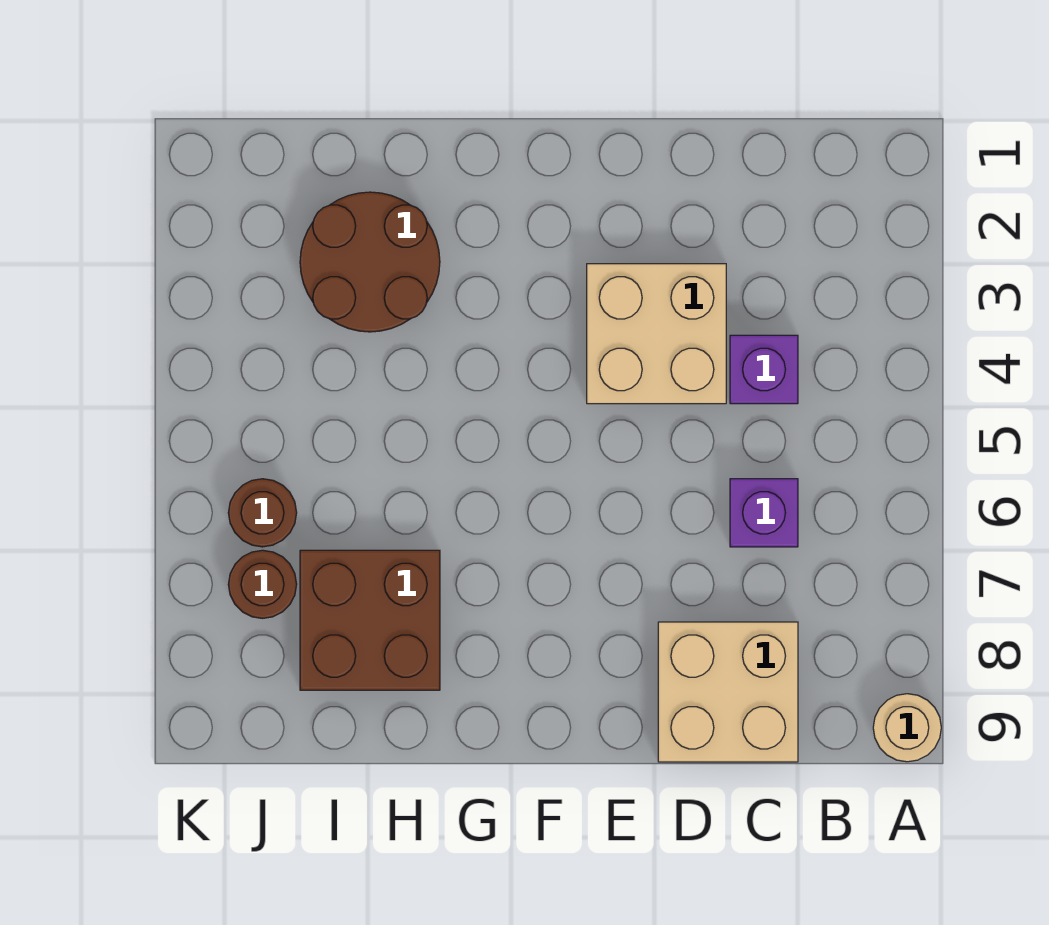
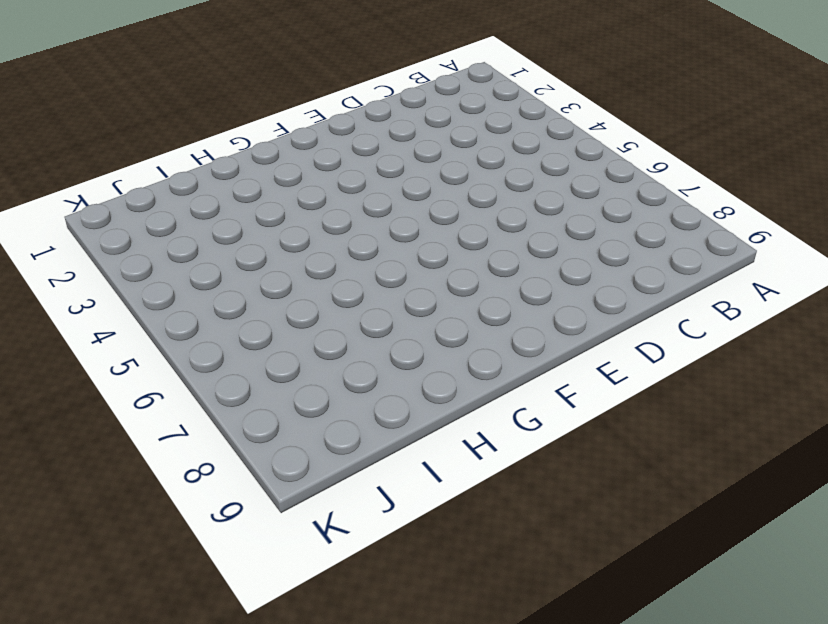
none -> tan 1x1 round brick [873,694,941,762]
none -> purple 1x1 brick [730,335,798,404]

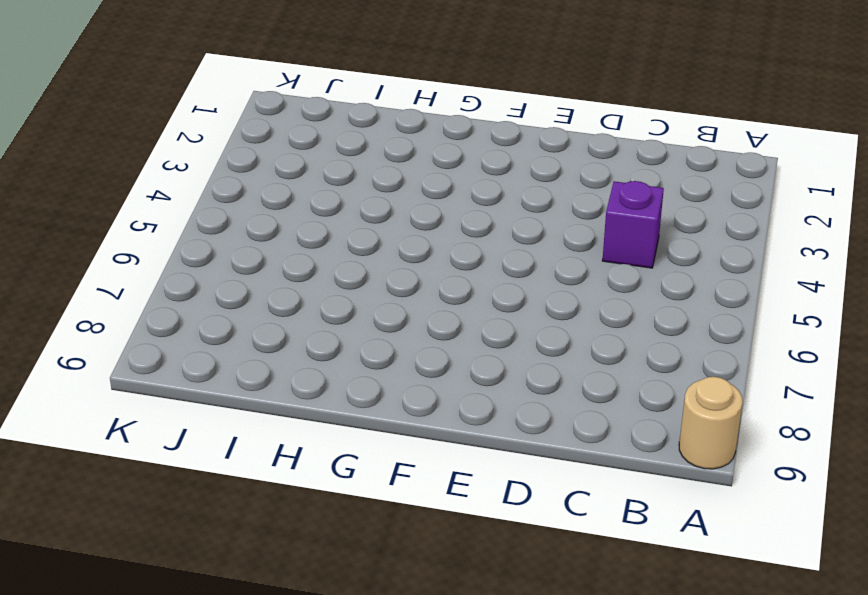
none -> purple 1x1 brick [730,479,798,547]
none -> tan 2x2 brick [658,622,798,762]

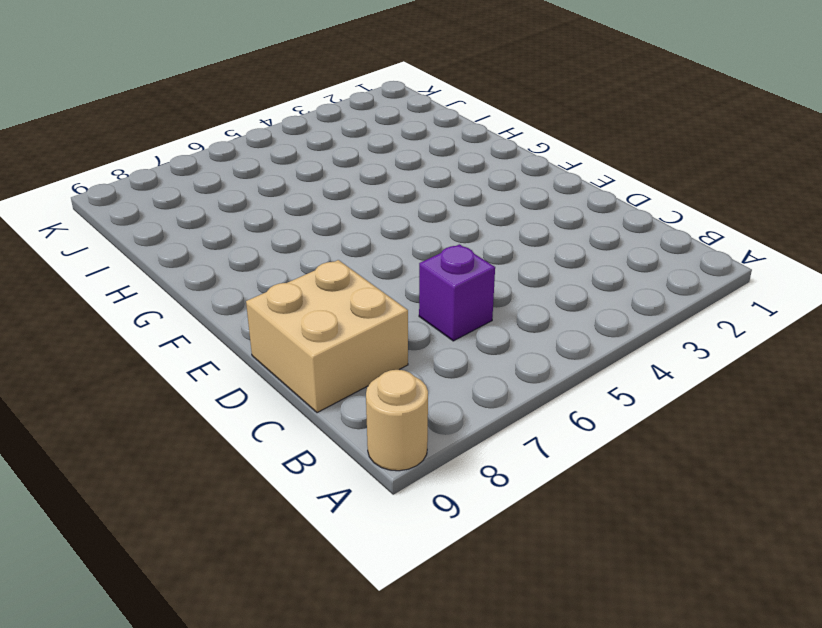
none -> purple 1x1 brick [730,335,798,404]
none -> tan 2x2 brick [587,264,726,404]

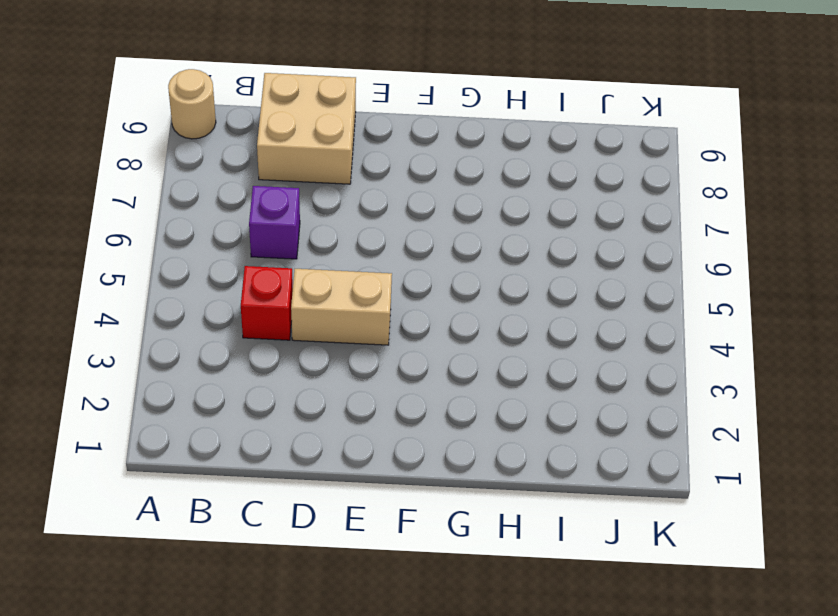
red 1x1 brick [241,266,293,340] -> purple 1x1 brick [730,335,798,404]
tan 1x2 brick [291,269,392,345] -> tan 2x2 brick [587,264,726,404]
none -> brown 2x2 round brick [300,192,440,332]
none -> brown 2x2 brick [300,550,440,690]

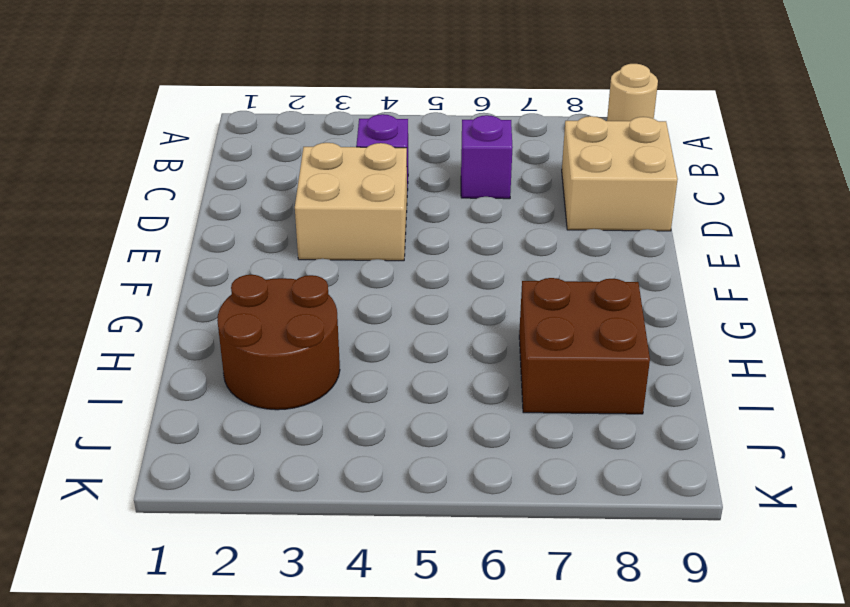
none -> brown 1x1 round brick [228,479,297,547]
none -> brown 1x1 round brick [228,550,297,618]

